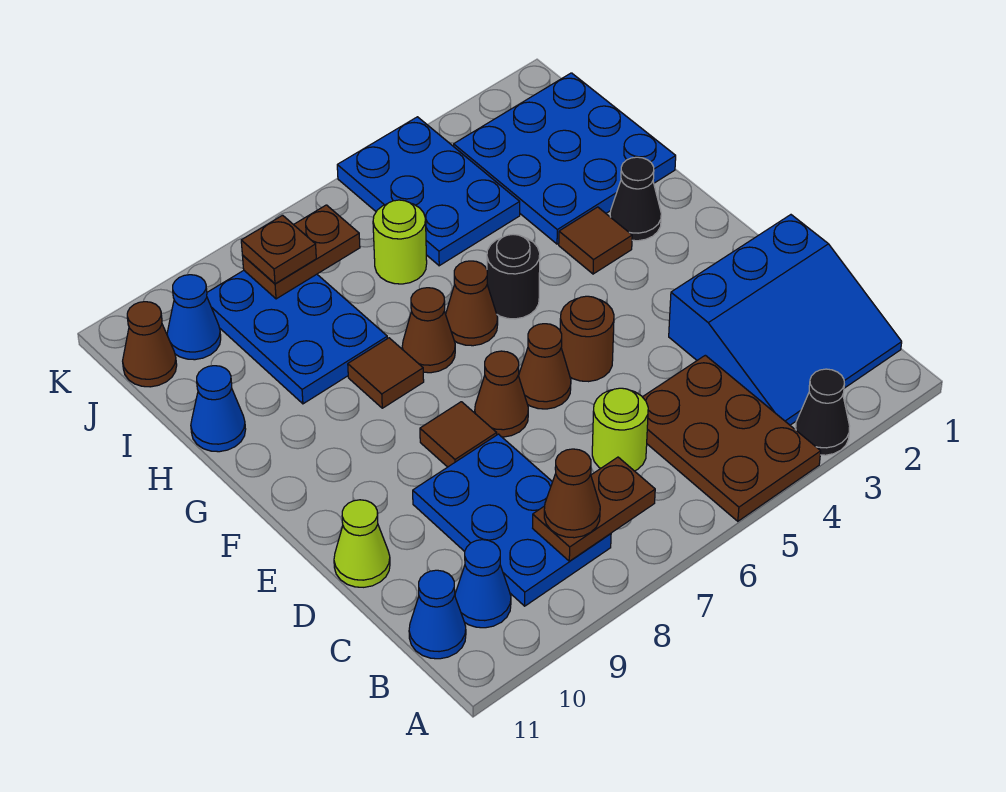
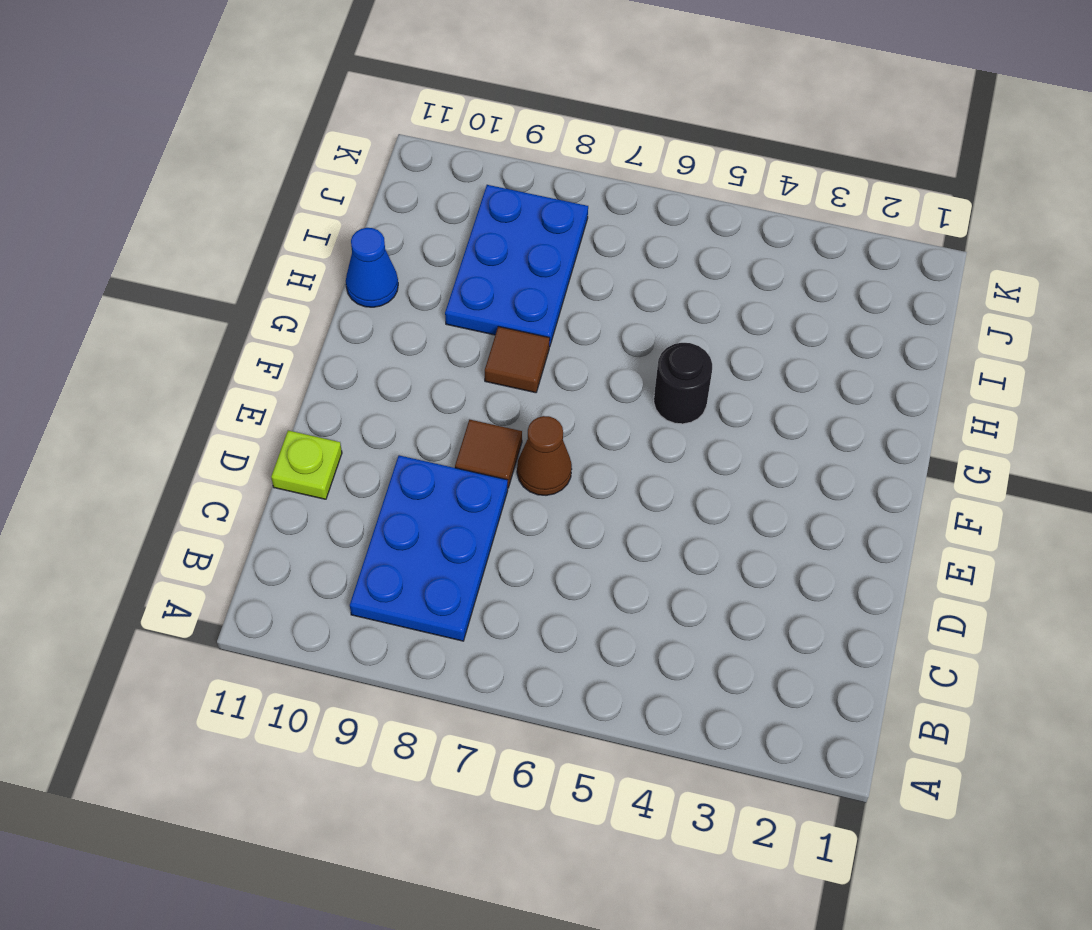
lime 1x1 plate [271,430,342,499] -> lime 1x1 cone [334,500,390,587]
none -> black 1x1 cone [795,369,850,455]
none -> brown 2x3 plate [643,355,821,521]
none -> blue 3x3 slope [669,215,902,425]

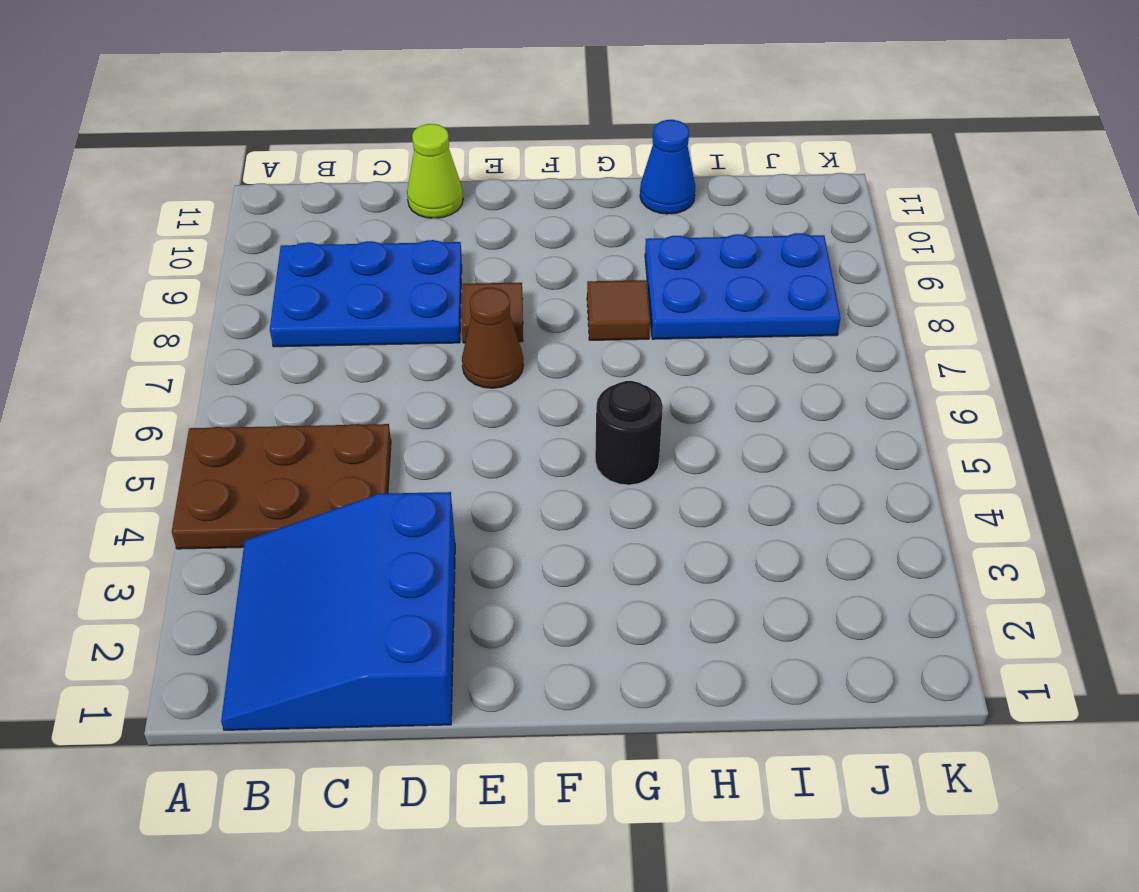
none -> black 1x1 cone [795,369,850,455]
none -> blue 1x1 cone [455,540,511,628]
none -> blue 1x1 cone [409,570,466,659]

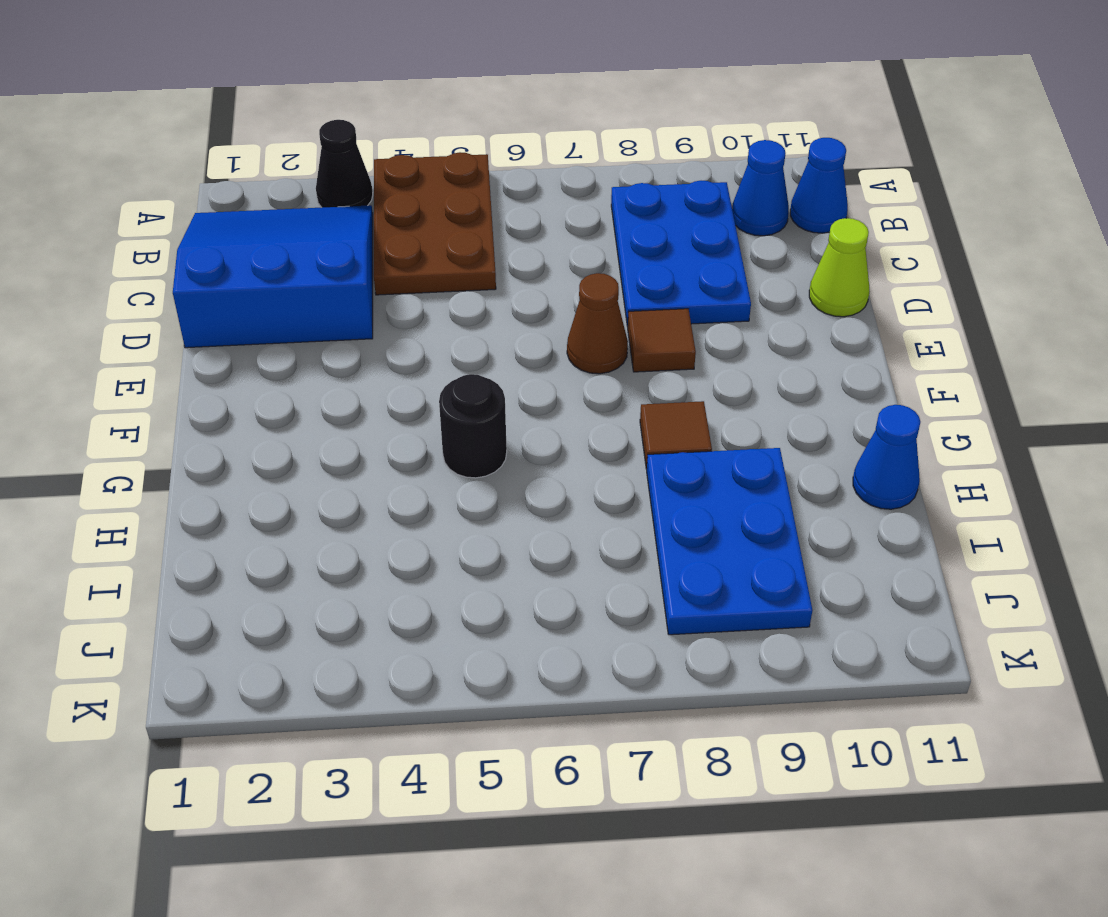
none -> lime 1x1 round brick [592,388,648,471]
none -> brown 1x1 round brick [560,296,614,382]
none -> brown 1x1 cone [519,324,571,409]

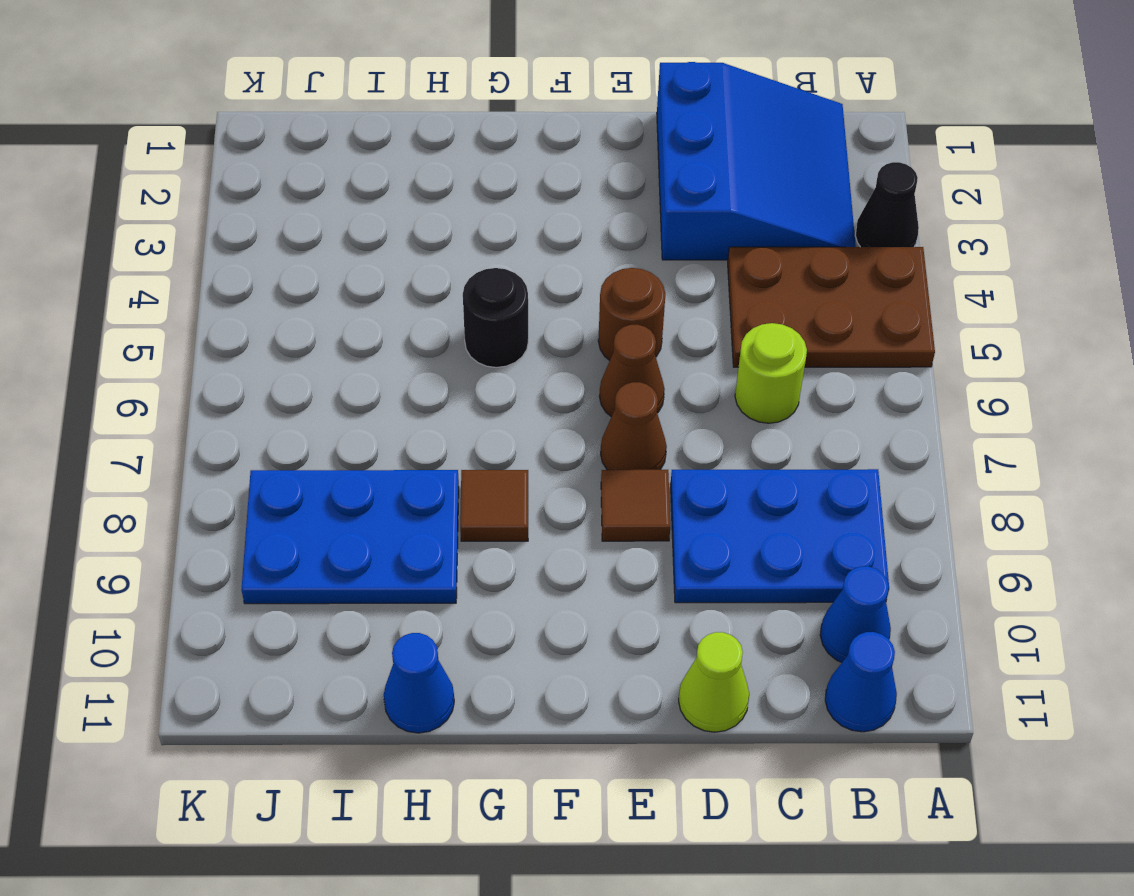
none -> black 1x1 cone [610,157,661,241]
none -> brown 1x1 tile [559,207,632,274]
none -> brown 1x1 cone [446,261,498,346]

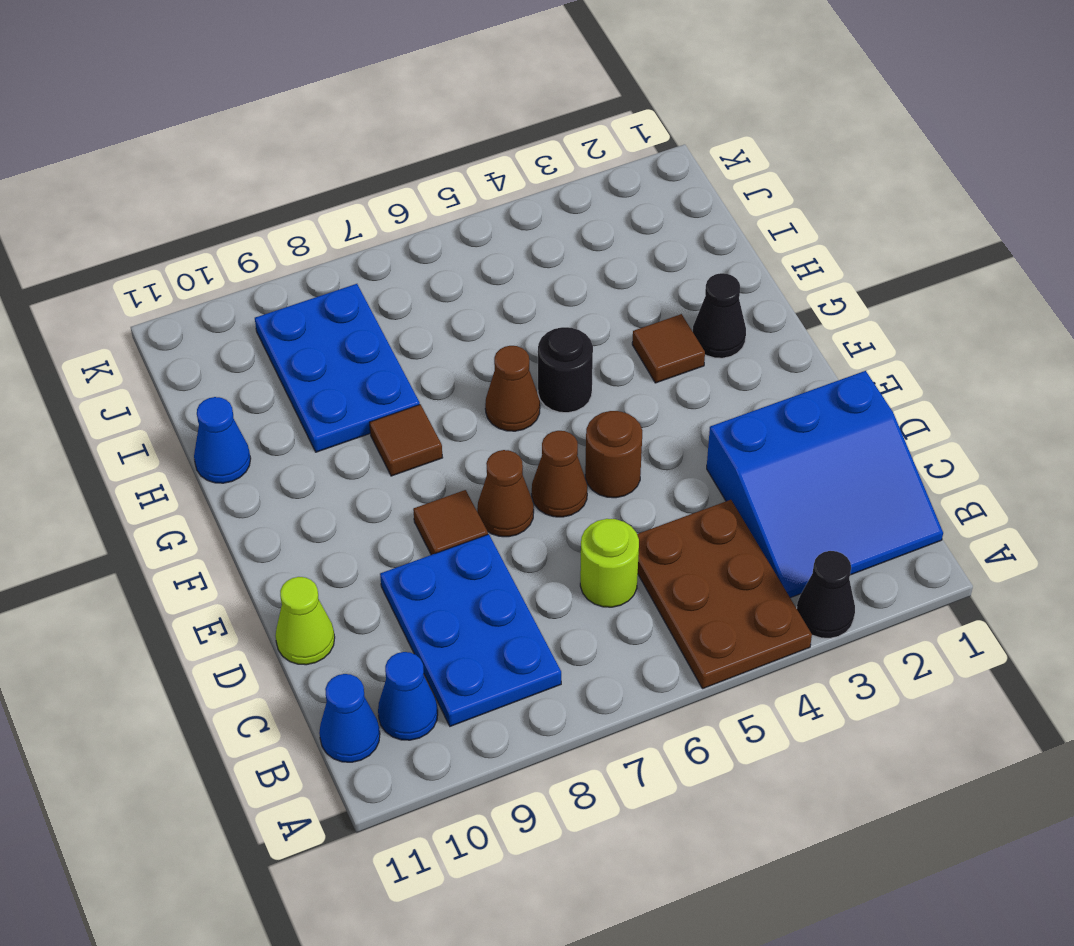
none -> brown 1x1 cone [402,288,455,373]
none -> blue 3x3 plate [454,73,676,244]
none -> blue 2x3 plate [337,117,520,266]

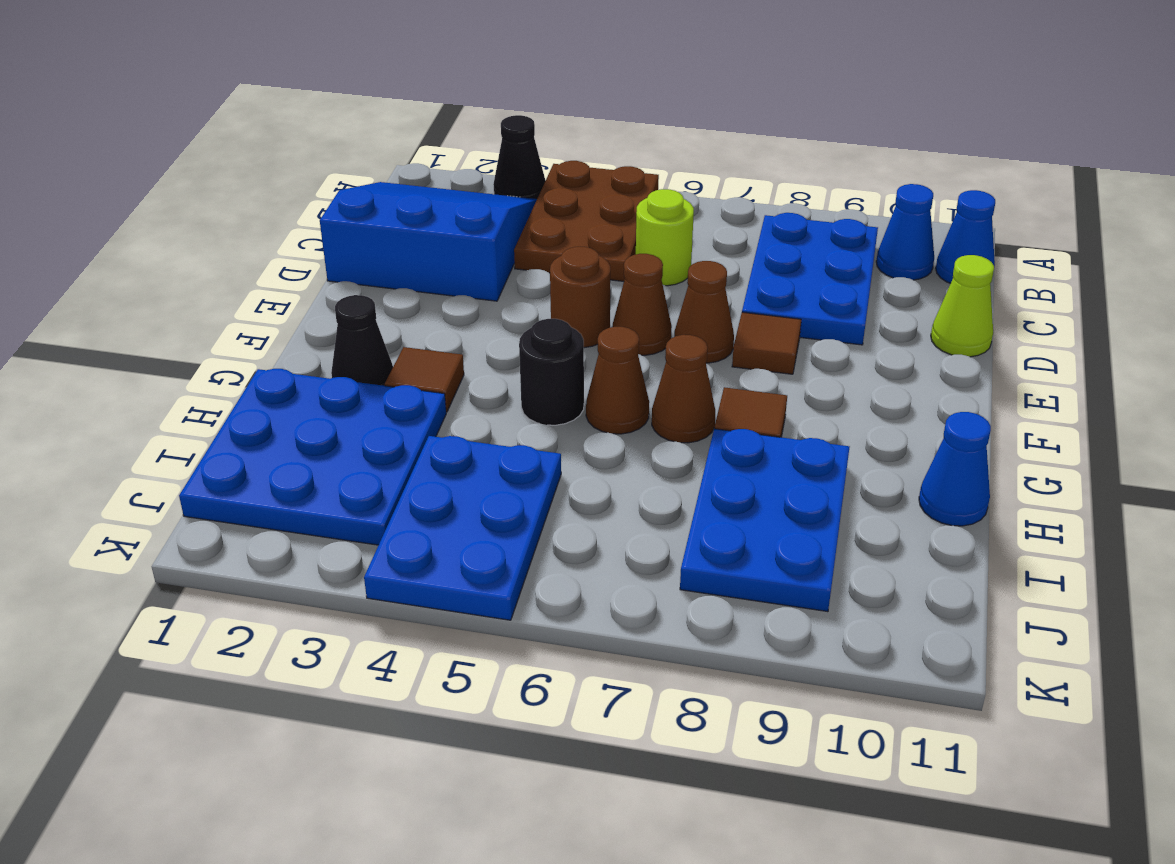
none -> lime 1x1 round brick [373,200,427,284]
none -> blue 1x1 cone [167,275,221,360]
none -> brown 1x1 cone [123,302,177,387]

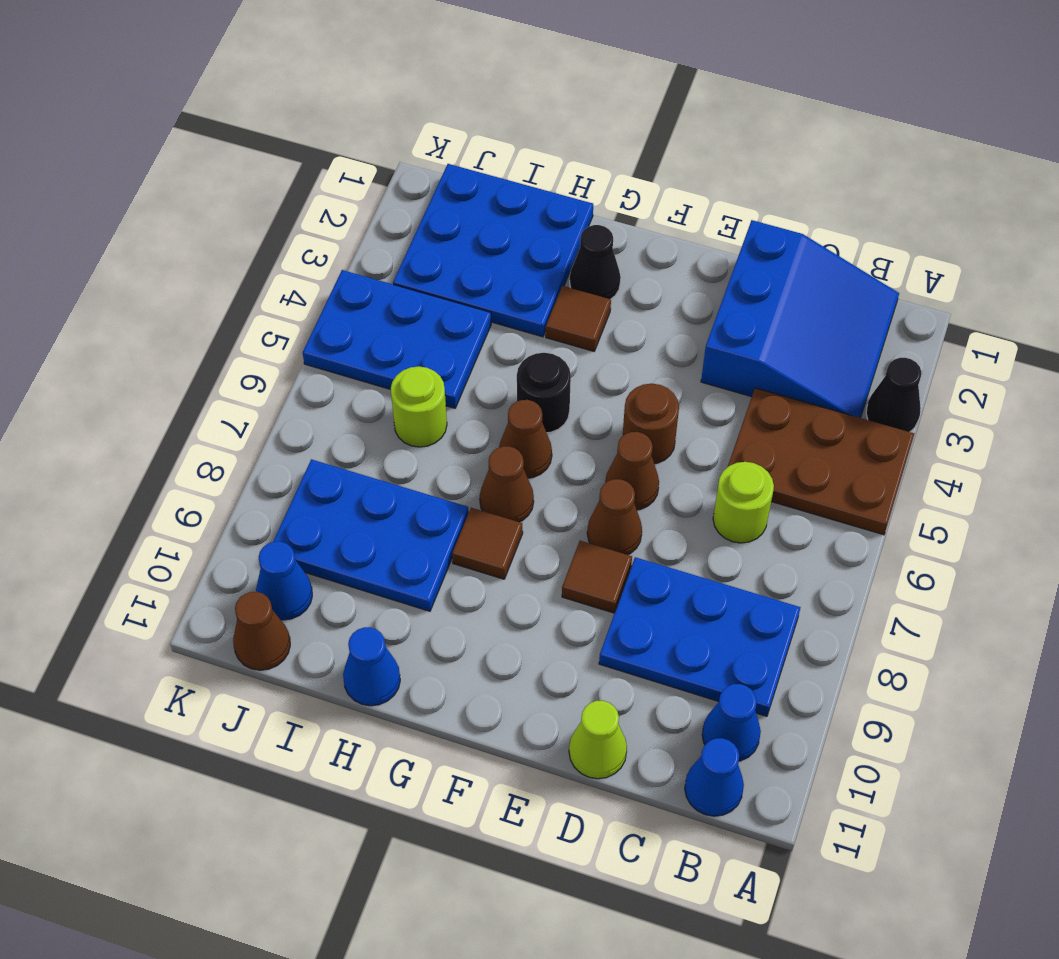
none -> brown 1x2 plate [533,457,655,561]
none -> brown 1x2 plate [243,205,360,299]
none -> brown 1x1 cone [544,449,600,538]

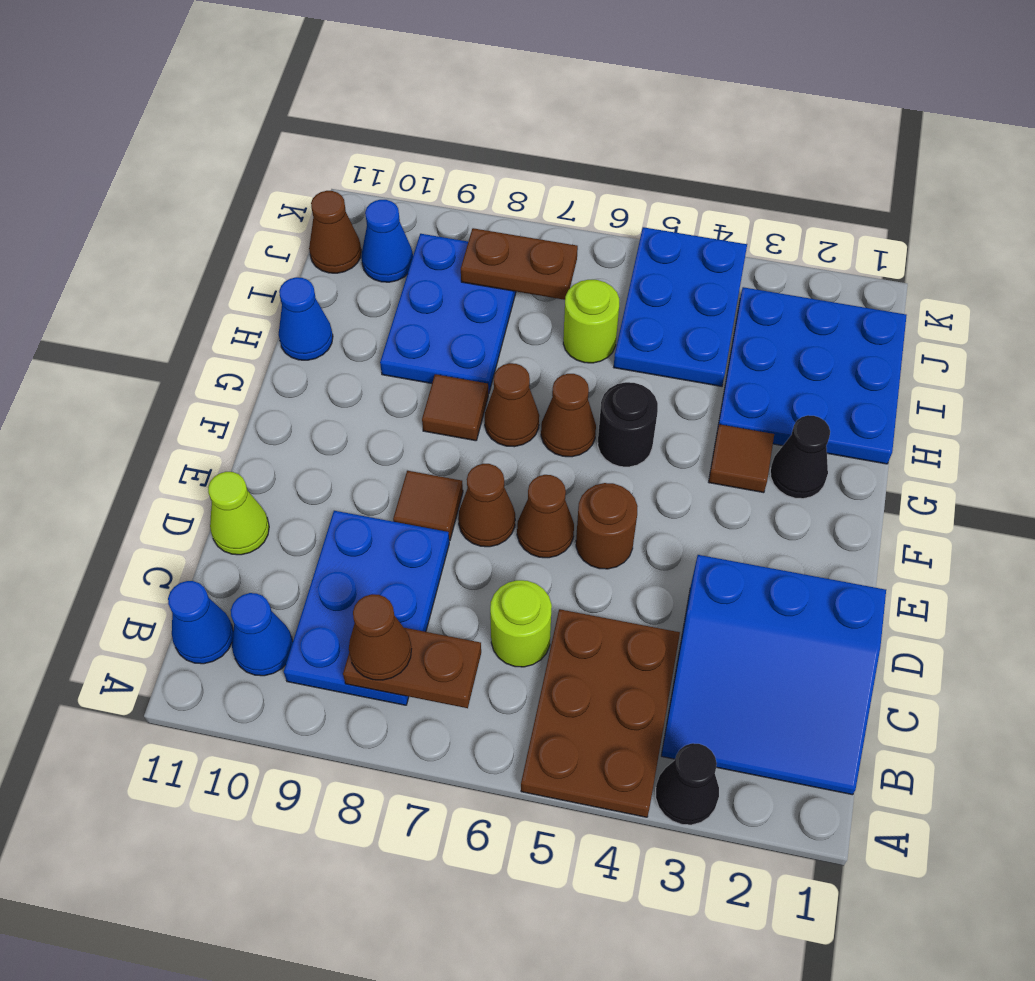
none -> brown 1x1 plate [241,215,316,284]

